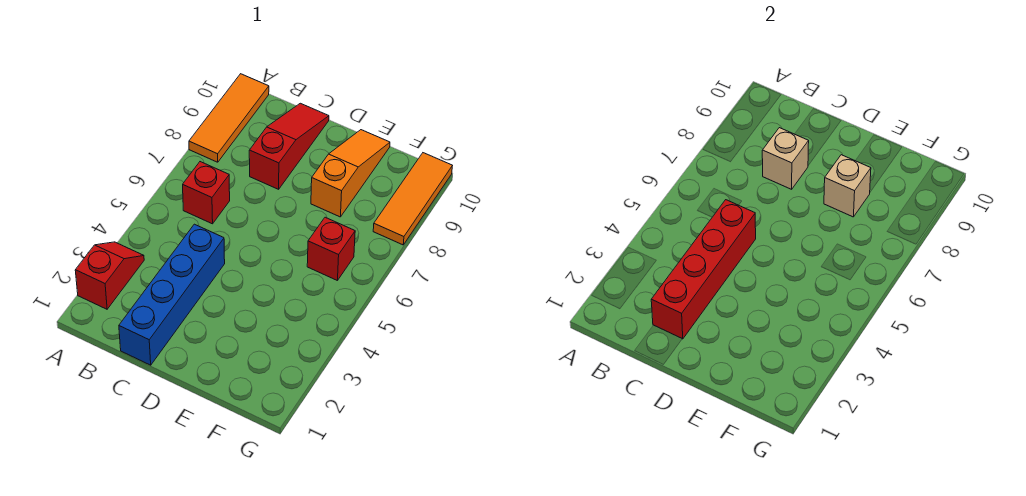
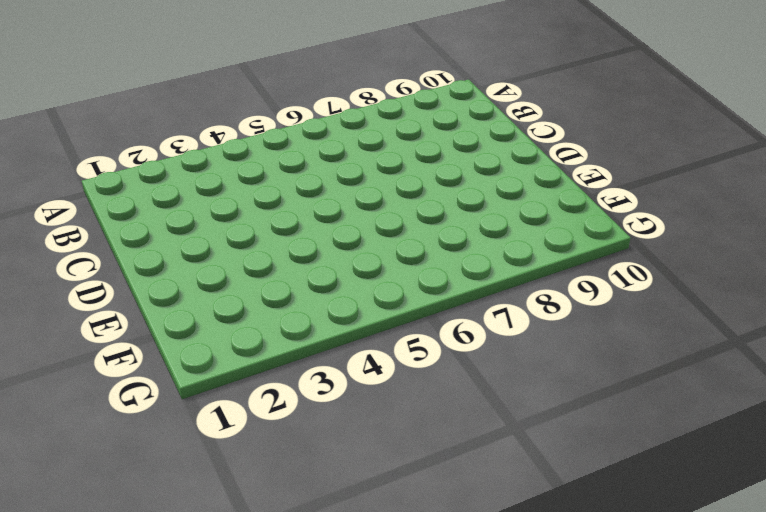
none -> red 1x2 slope [75,242,144,309]
none -> orange 1x3 tile [189,74,269,162]

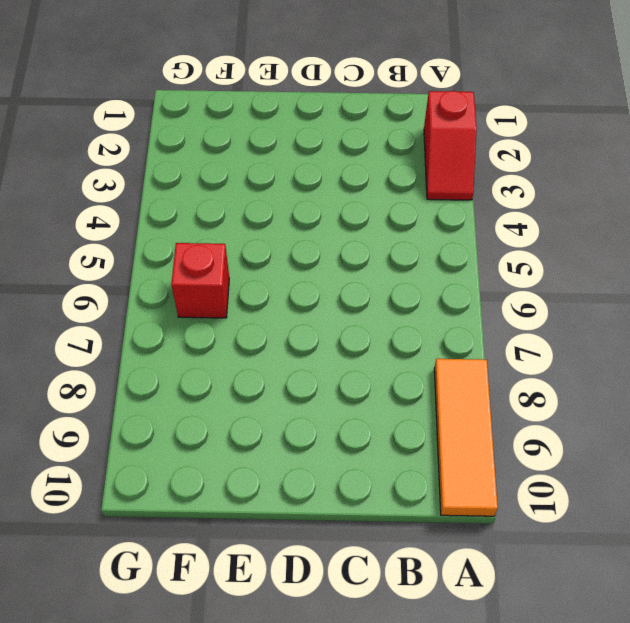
none -> red 1x1 brick [183,162,230,224]
none -> blue 1x4 brick [119,224,225,365]

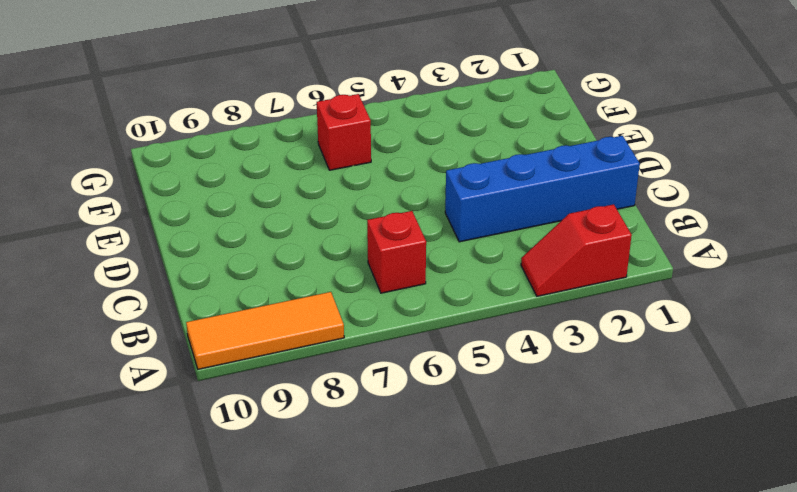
none -> red 1x3 slope [249,103,329,189]
none -> orange 1x3 slope [311,130,390,217]

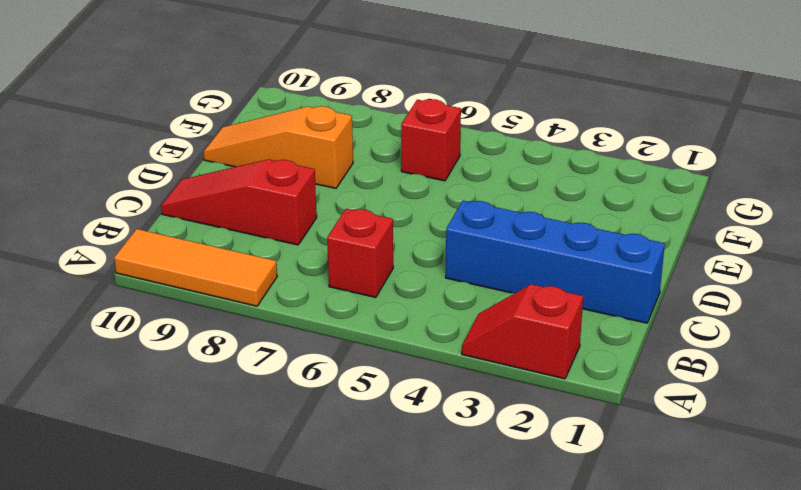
none -> orange 1x3 tile [373,153,452,245]
none -> red 1x4 brick [651,200,756,339]

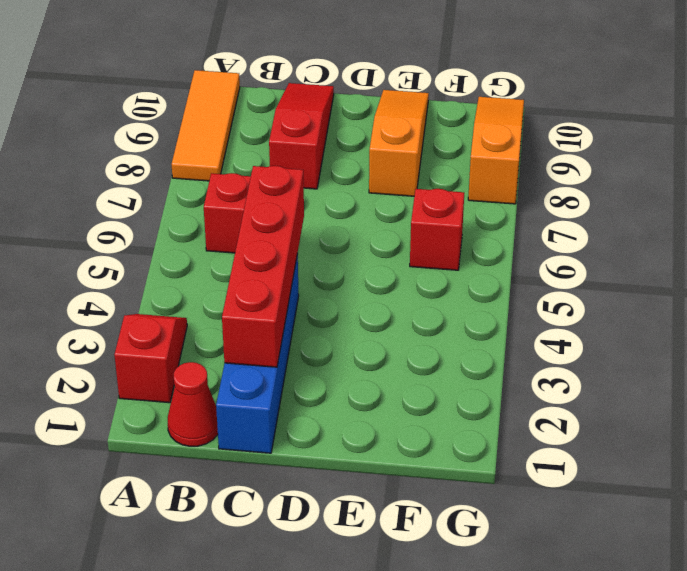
red 1x1 cone [168,362,218,446] -> none
orange 1x3 slope [468,97,524,204] -> orange 1x3 tile [373,153,452,245]
none -> tan 1x1 brick [762,128,809,189]
none -> tan 1x1 brick [824,155,871,217]

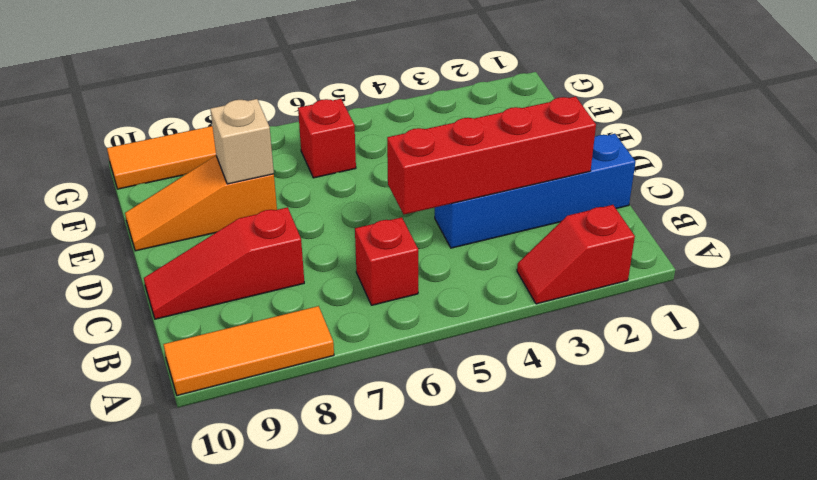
none -> tan 1x1 brick [762,128,809,189]

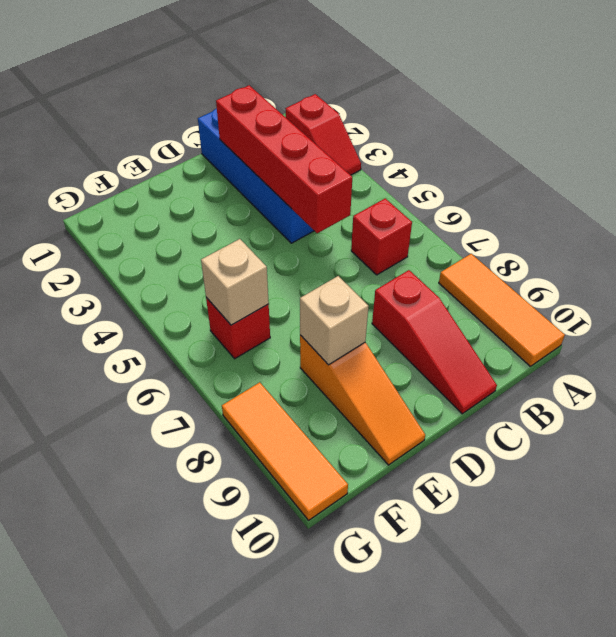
tan 1x1 brick [201,239,269,325] -> tan 1x1 brick moved to [762,128,809,189]

